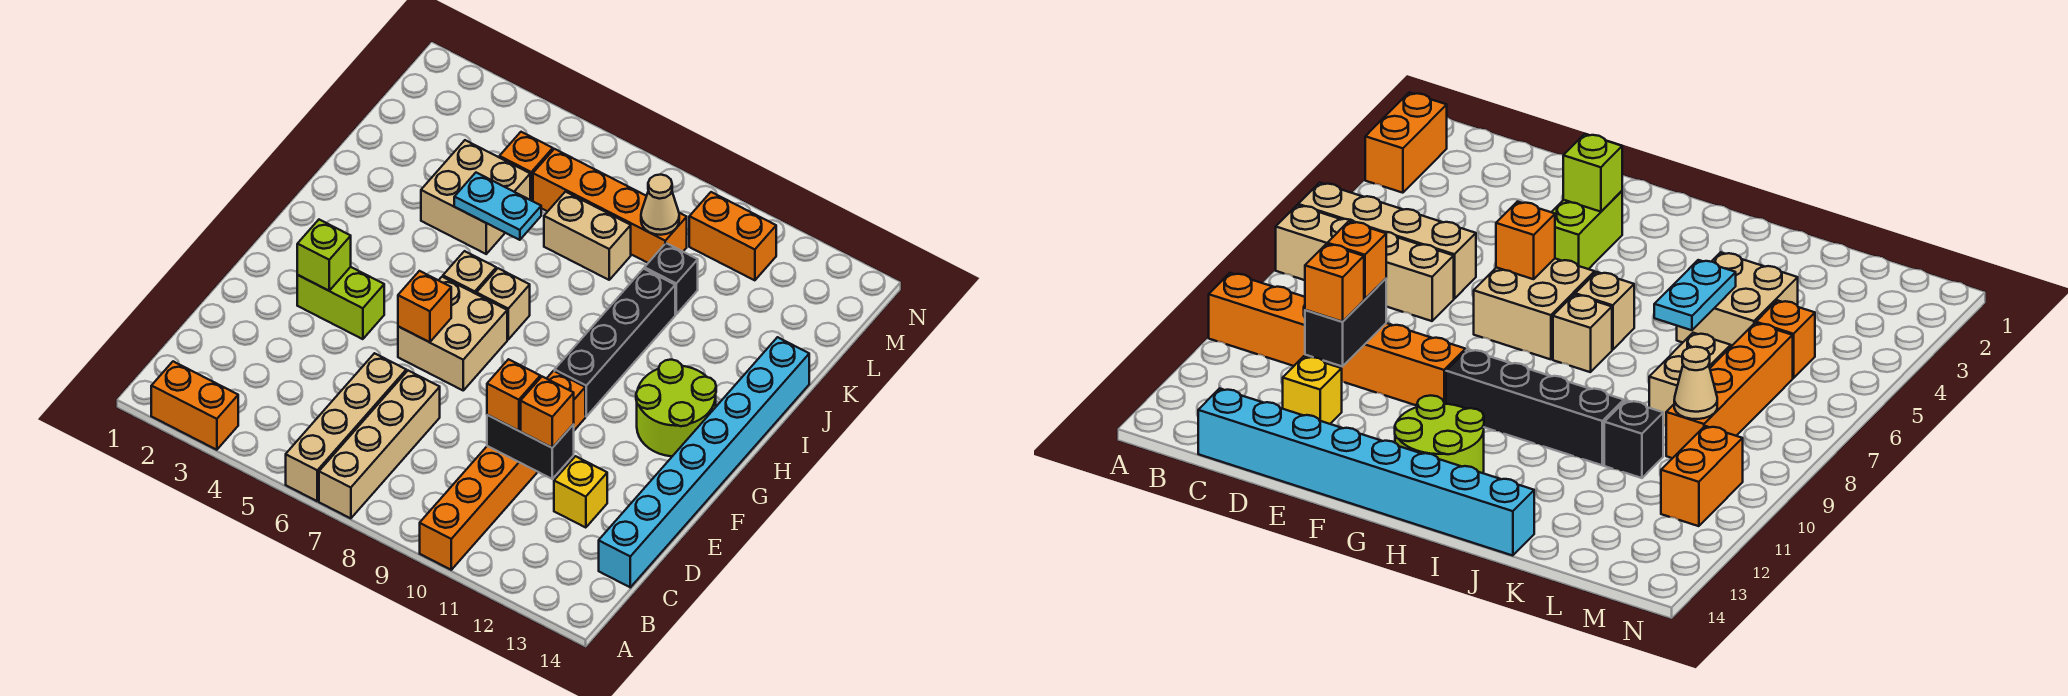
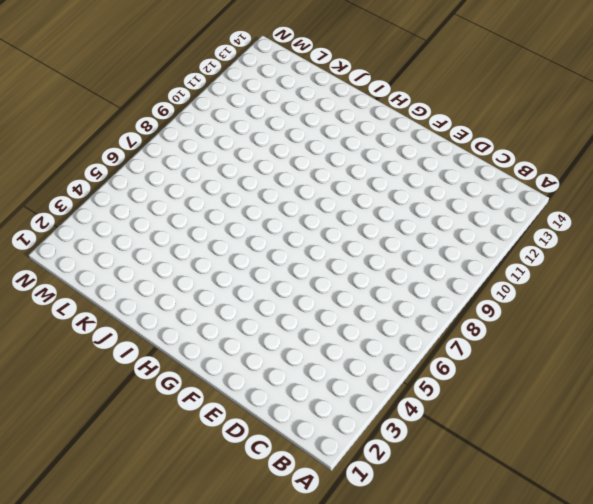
none -> orange 1x2 brick [151,361,238,450]
none -> tan 1x4 brick [286,353,406,501]
none -> tan 1x4 brick [319,371,440,518]

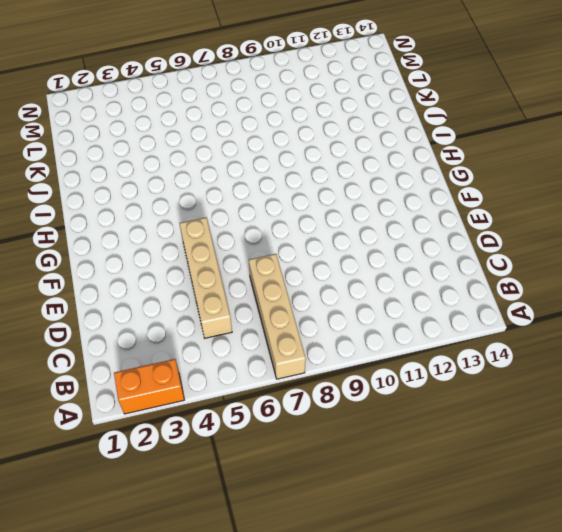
tan 1x4 brick [180,218,232,338] -> tan 1x4 brick moved to [286,353,406,501]
none -> orange 1x6 brick [420,371,585,570]
none -> cyan 1x8 brick [599,337,809,587]
none -> yellow 1x1 brick [554,456,607,528]

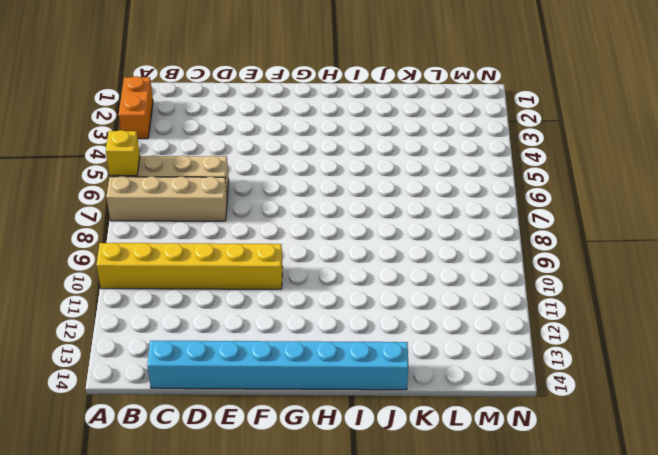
yellow 1x1 brick [106,130,140,176] -> yellow 1x1 brick moved to [554,456,607,528]
yellow 1x6 brick [96,243,283,289] -> orange 1x6 brick [420,371,585,570]
none -> lime 1x2 brick [297,267,384,339]
none -> tan 2x2 brick [398,277,507,390]
none -> black 1x4 brick [555,269,675,416]

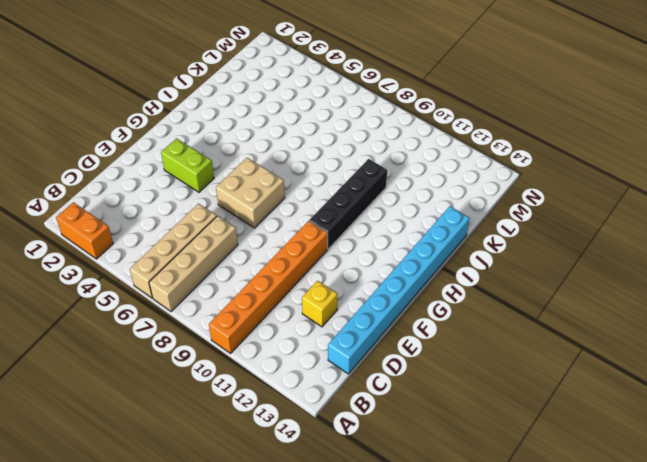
none -> lime 2x2 round brick [636,359,716,456]
none -> tan 1x1 brick [443,251,496,294]
none -> tan 1x1 brick [476,268,530,339]

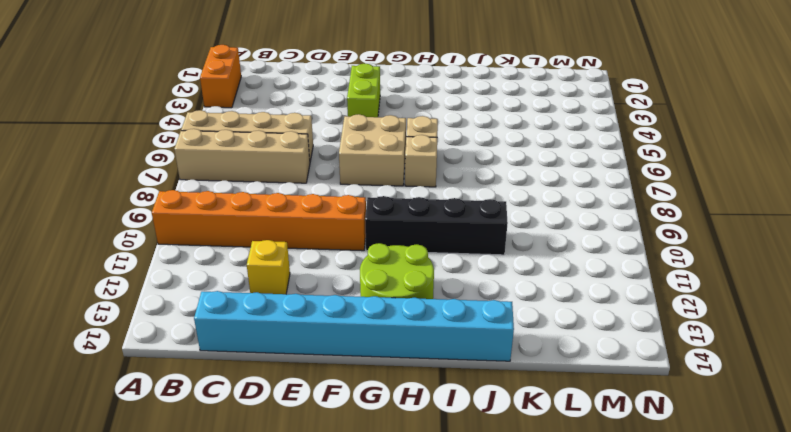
none -> tan 2x2 brick [421,140,530,254]
none -> tan 1x2 brick [544,192,631,280]
none -> black 1x1 brick [644,243,698,314]

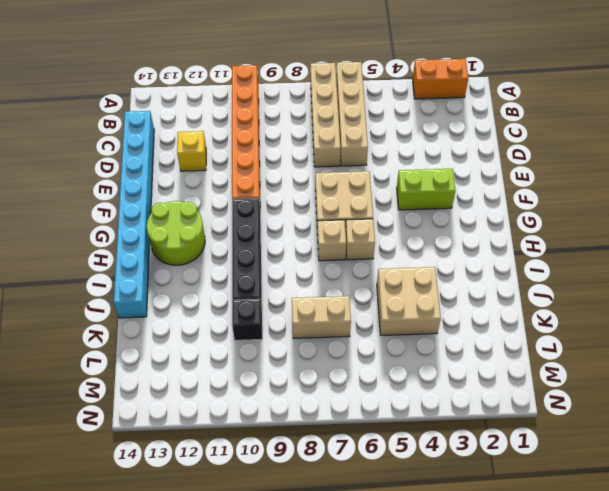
none -> orange 1x1 brick [499,132,553,201]
none -> orange 1x4 brick [533,149,687,263]
none -> orange 1x2 brick [689,192,776,280]

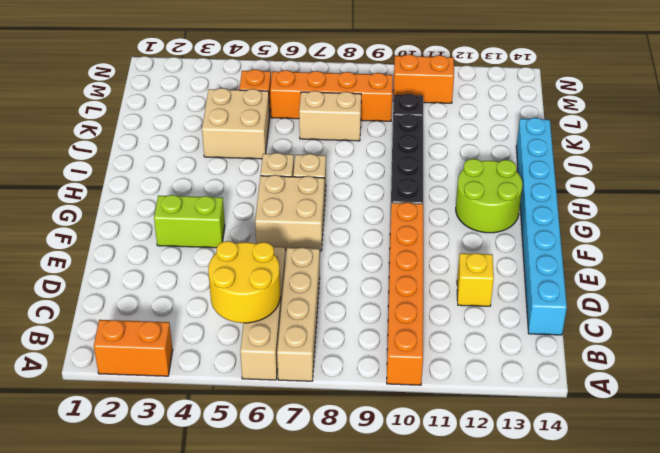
yellow 2x2 round brick [208,241,280,323] -> none
none -> black 1x2 brick [487,415,574,479]
none -> lime 1x1 brick [297,220,351,291]
none -> orange 1x1 brick [398,271,451,342]

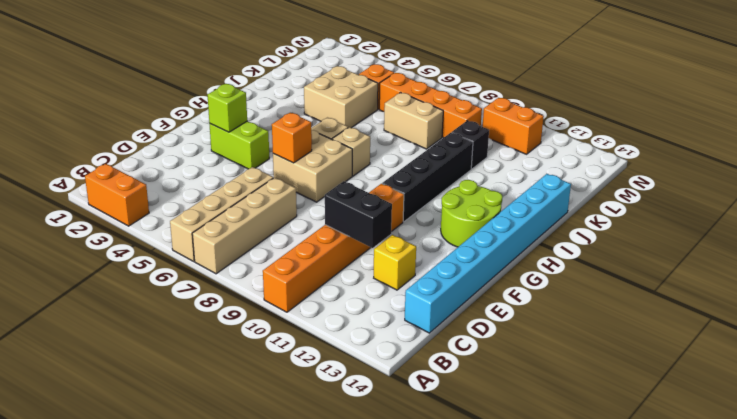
none -> cyan 1x2 plate [454,173,541,240]
none -> tan 1x1 cone [641,175,679,235]
none -> orange 1x1 brick [487,359,540,431]

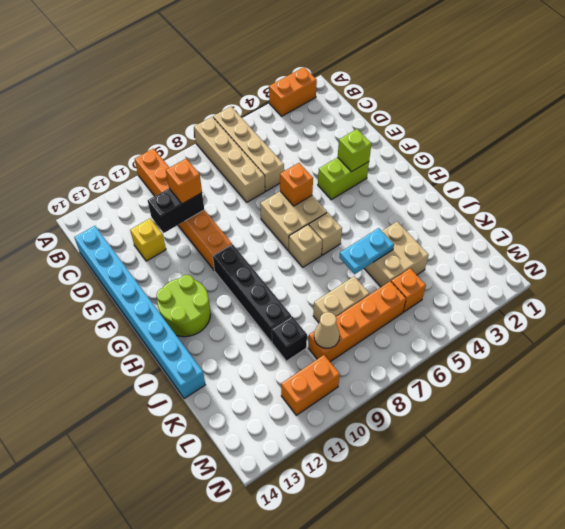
none -> orange 1x1 brick [521,377,574,448]

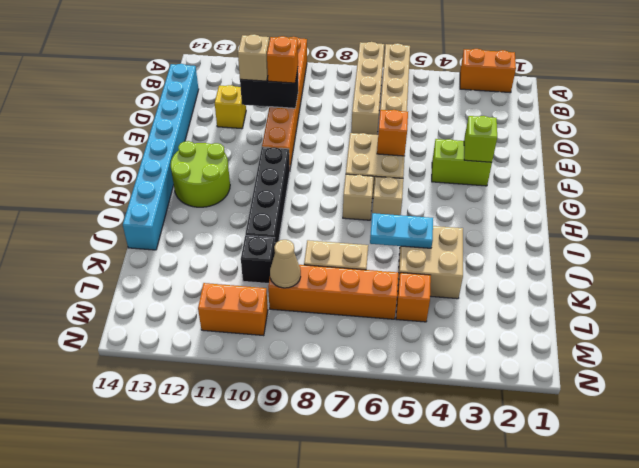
tan 1x1 brick [238,34,269,81] -> orange 1x1 brick [521,377,574,448]

